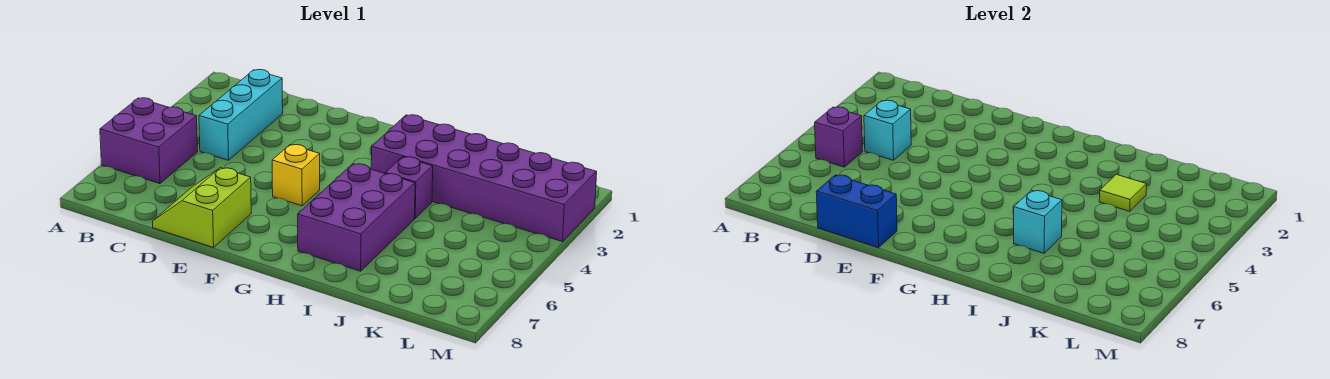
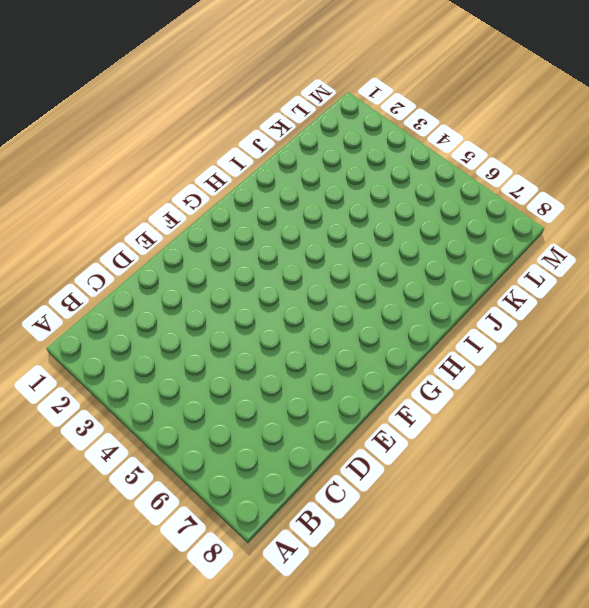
none -> purple 2x2 brick [100,98,198,184]
none -> cyan 1x3 brick [199,70,283,160]
none -> lime 2x2 slope [152,168,251,248]

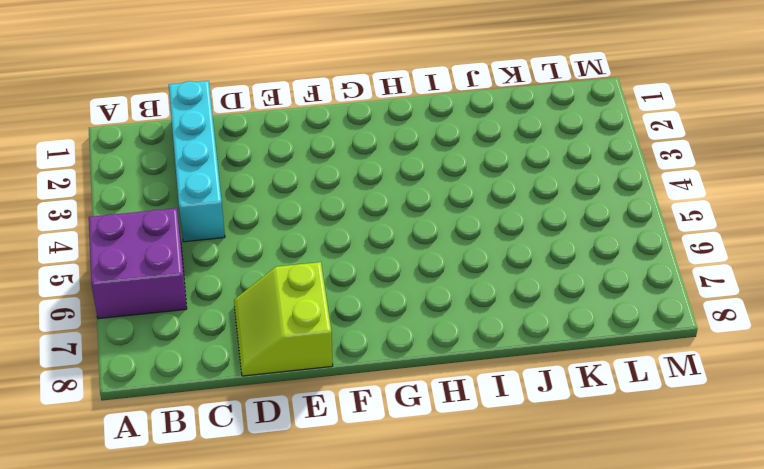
cyan 1x4 brick [169,81,225,242] -> cyan 1x3 brick [199,70,283,160]
none -> yellow 1x1 brick [272,145,320,206]
none -> purple 2x6 brick [371,115,597,242]
none -> purple 2x3 brick [298,164,415,271]

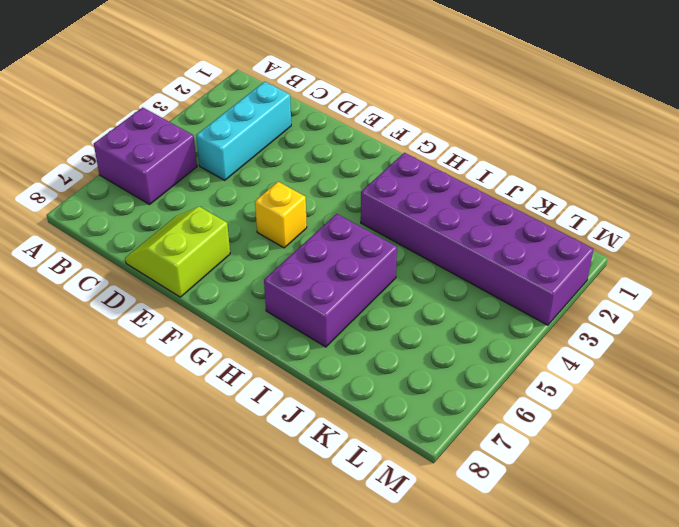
none -> purple 1x1 brick [385,157,433,218]
none -> purple 1x1 brick [815,107,863,167]
none -> cyan 1x1 brick [864,100,911,160]

